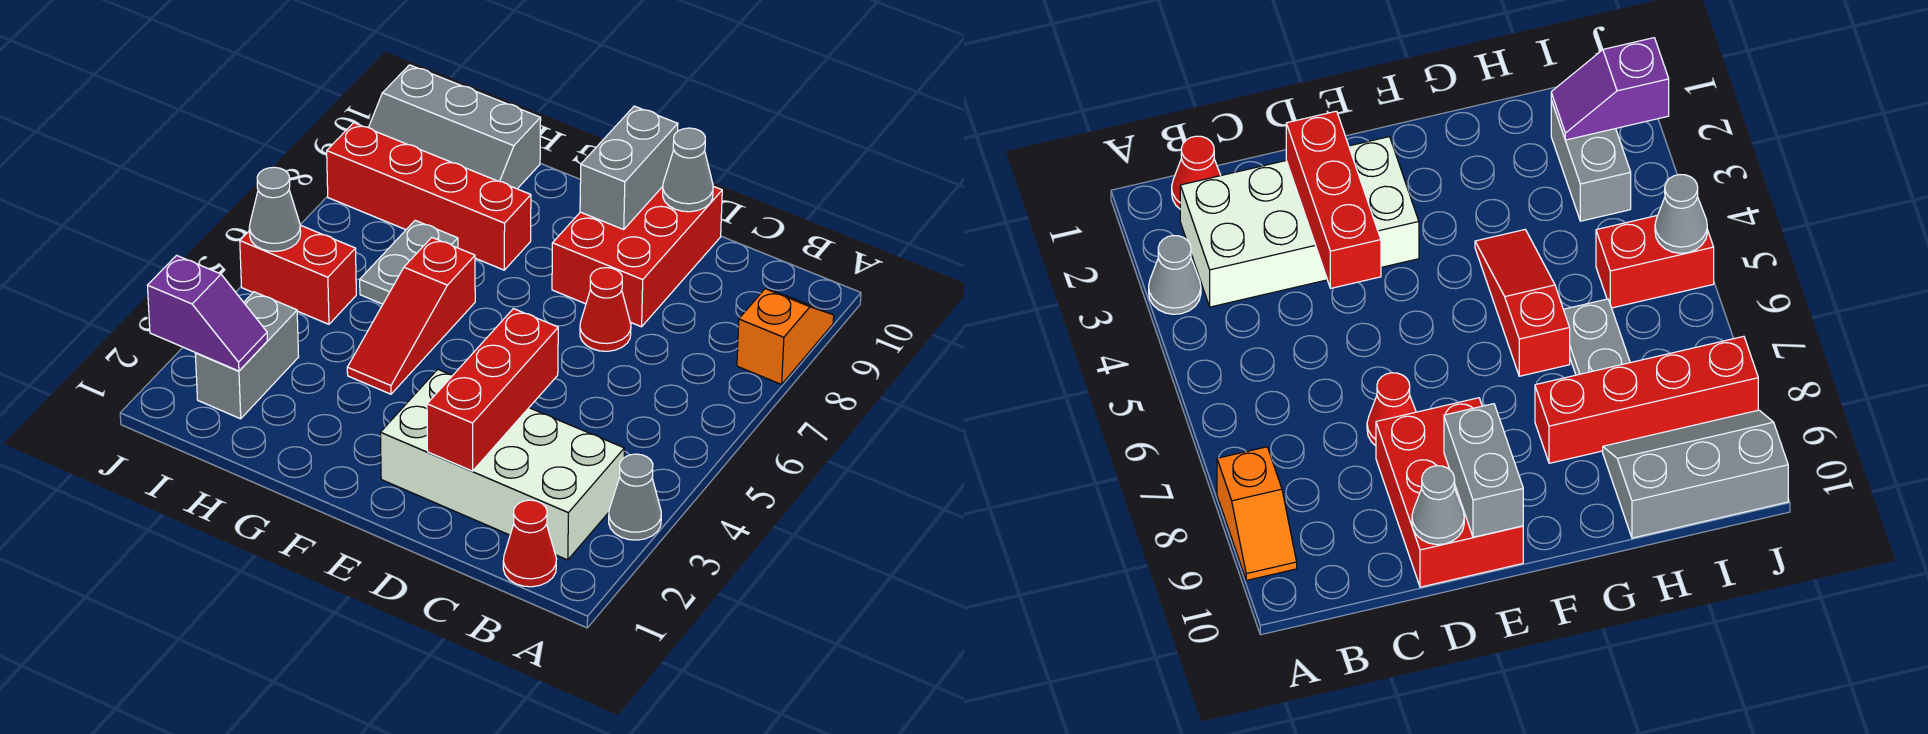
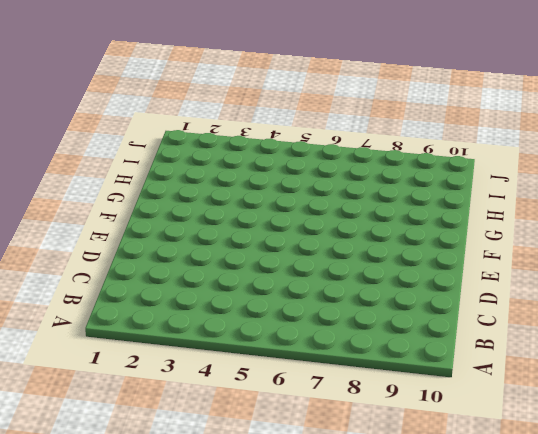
none -> grey 1x1 cone [609,454,661,540]
none -> orange 1x2 slope [737,289,834,384]
none -> red 1x1 cone [503,500,556,587]

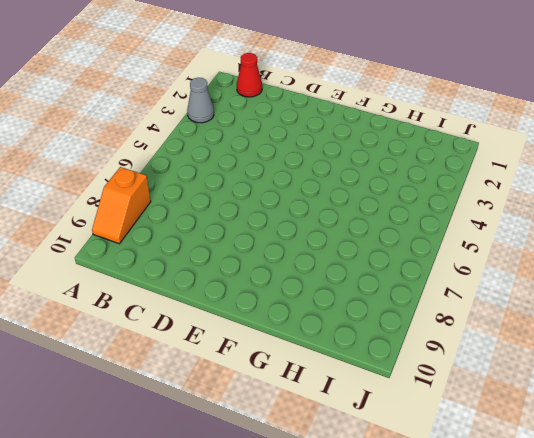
none -> white 2x4 brick [380,369,624,560]
none -> red 1x1 cone [580,268,631,351]
none -> red 2x3 brick [552,186,722,327]

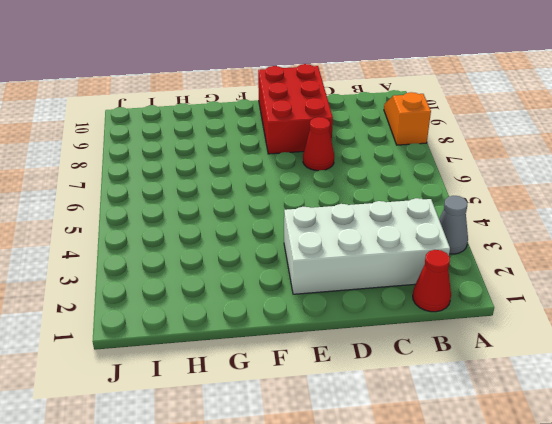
none -> red 1x3 slope [347,238,475,394]
none -> red 1x4 brick [327,123,531,270]
none -> grey 1x2 plate [360,220,458,304]

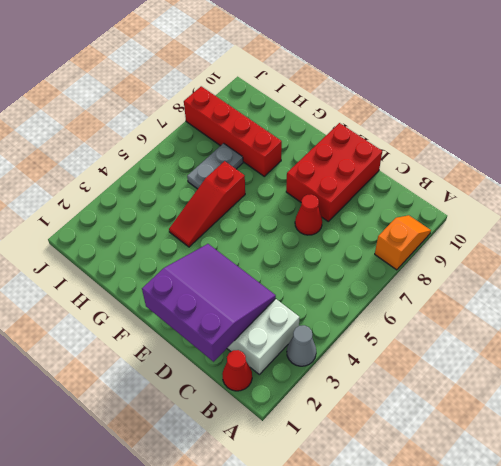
purple 3x3 slope [142,244,276,362] -> red 1x3 brick [427,309,558,471]
none -> grey 2x3 slope [369,65,541,189]
none -> grey 1x2 brick [195,292,299,419]
none -> red 1x2 brick [240,225,356,324]

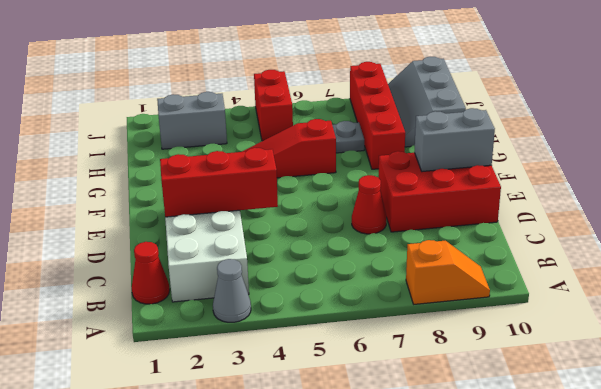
none -> grey 1x1 cone [663,128,713,212]
none -> purple 1x2 slope [147,255,268,371]
none -> grey 1x1 cone [249,167,301,251]

